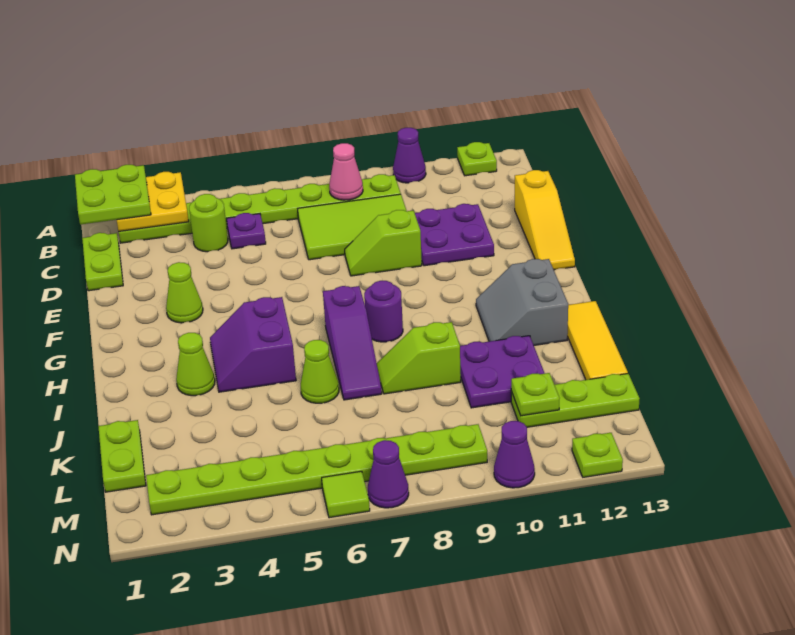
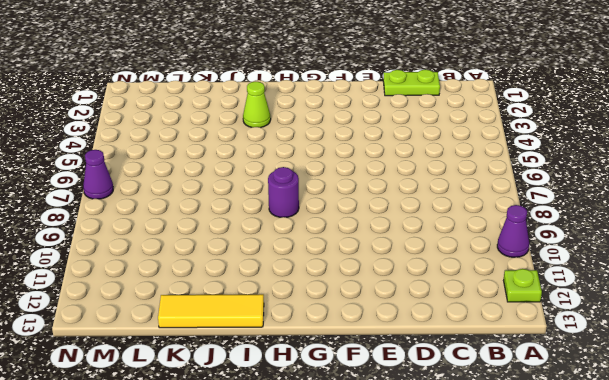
none -> lime 1x8 plate [119,174,401,243]
none -> lime 1x1 round brick [189,194,228,252]
none -> purple 1x1 plate [226,213,266,249]
none -> lime 2x3 tile [298,194,407,260]

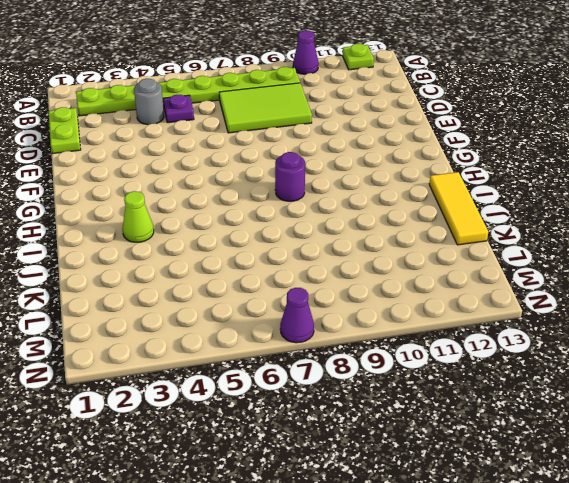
grey 1x1 round brick [134,78,164,125] -> lime 1x1 round brick [189,194,228,252]
none -> purple 2x2 plate [415,204,494,266]
none -> yellow 1x3 slope [515,170,575,270]
none -> lime 1x2 slope [345,210,422,276]
none -> lime 1x1 cone [166,262,203,323]

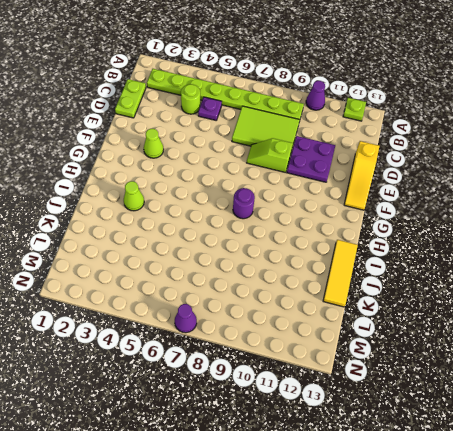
none -> purple 2x2 slope [210,297,296,392]
none -> purple 1x3 slope [323,286,382,400]
none -> grey 2x2 slope [476,259,568,345]
none -> lime 1x1 cone [301,340,339,403]

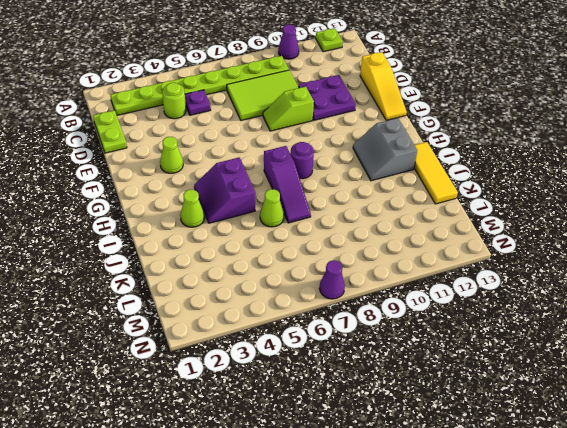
none -> lime 1x2 slope [377,322,461,394]
none -> purple 2x2 plate [460,336,545,408]
none -> lime 1x2 plate [98,420,146,492]
none -> lime 1x3 plate [511,374,640,427]

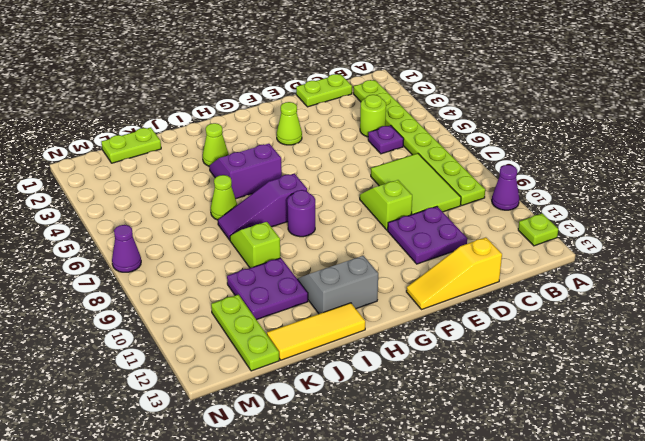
none -> lime 1x8 plate [146,424,487,515]
none -> lime 1x1 tile [322,471,370,518]
none -> purple 1x1 cone [494,421,535,488]
none -> lime 1x1 plate [572,433,623,477]

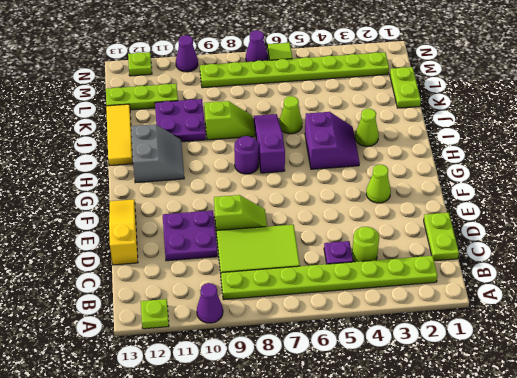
none -> yellow 2x2 plate [117,172,189,232]
none -> pink 1x1 cone [329,143,363,200]
none -> lime 1x1 plate [511,373,560,416]
none -> lime 2x2 plate [75,165,151,225]

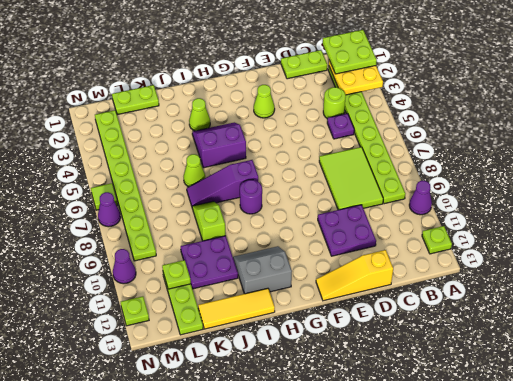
none -> lime 1x2 slope [345,210,422,276]
none -> pink 1x1 cone [329,143,363,200]

